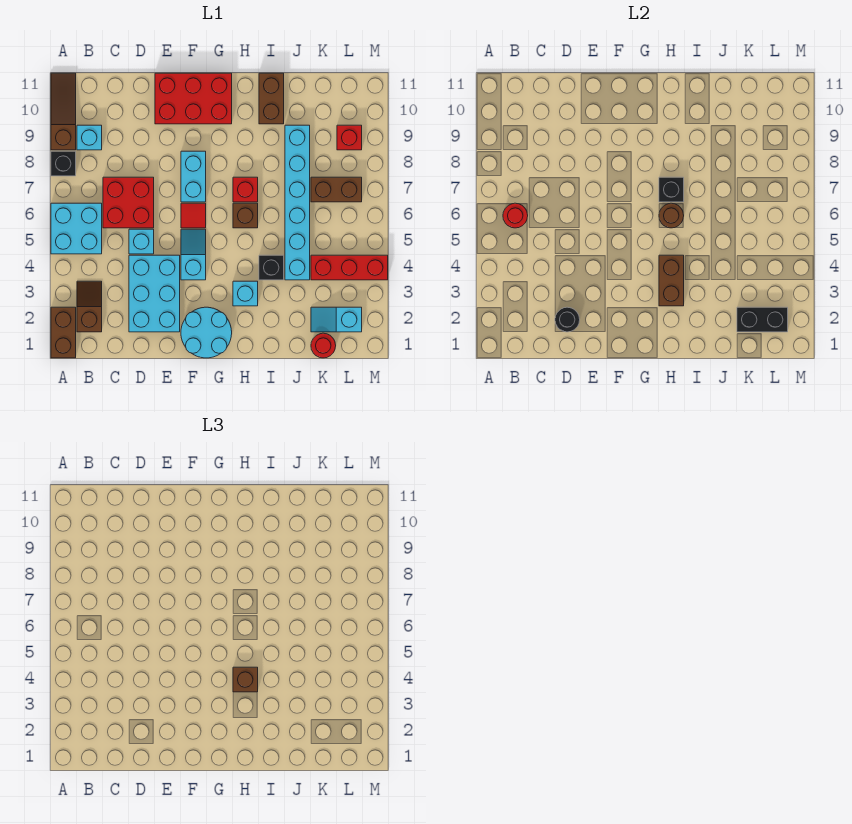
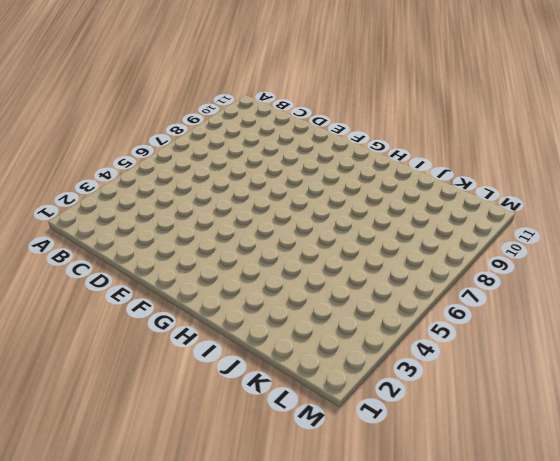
none -> brown 1x2 brick [51,307,76,358]
none -> cyan 2x2 brick [51,203,102,254]
none -> black 1x1 brick [51,151,76,176]
none -> brown 1x3 slope [51,73,76,150]

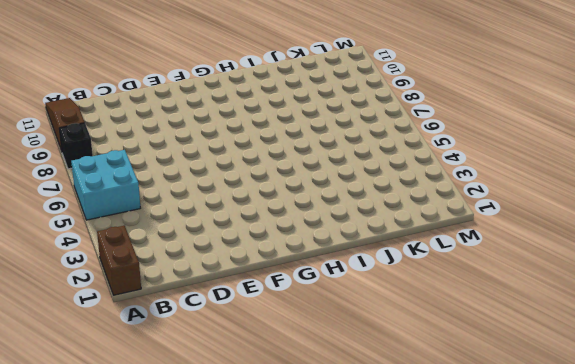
none -> brown 1x2 slope [77,281,102,332]
none -> cyan 1x1 brick [77,125,102,150]
none -> red 2x2 brick [103,177,154,228]
none -> cyan 2x3 brick [129,255,180,332]

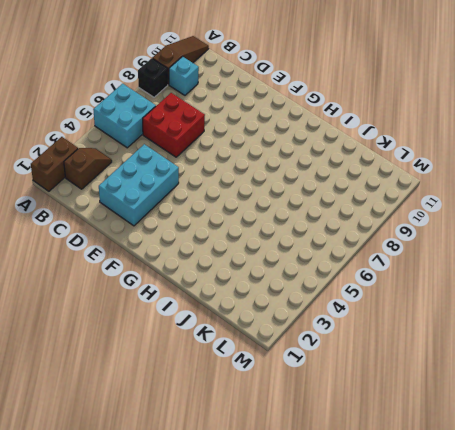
none -> cyan 1x1 brick [129,229,154,254]
none -> red 2x3 brick [155,73,232,124]
none -> cyan 2x2 round brick [181,307,232,358]
none -> cyan 1x2 slope [181,229,206,280]

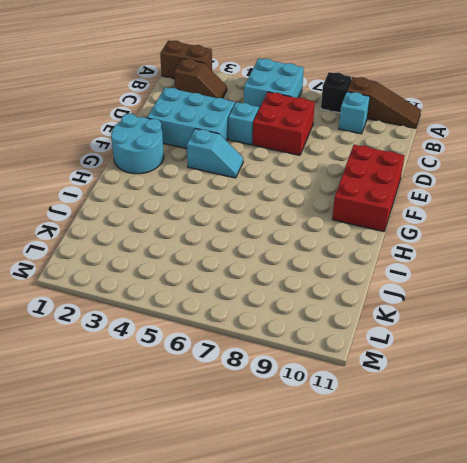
none -> red 1x1 tile [181,203,206,228]
none -> cyan 1x2 brick [181,151,206,202]
none -> cyan 1x1 brick [233,281,258,306]
none -> brown 1x1 brick [233,203,258,228]

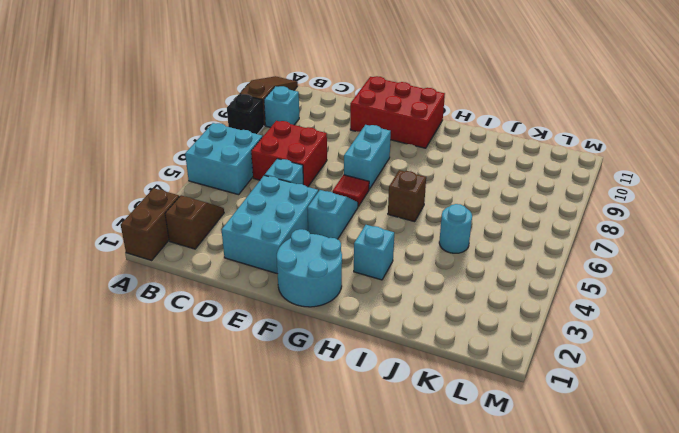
cyan 1x1 round brick [439,204,472,253] -> cyan 1x6 brick [285,125,310,280]
none -> red 1x1 brick [233,177,258,202]
none -> black 1x1 brick [259,255,284,280]
none -> brown 1x2 brick [259,73,284,124]
none -> red 1x1 round brick [311,333,336,358]

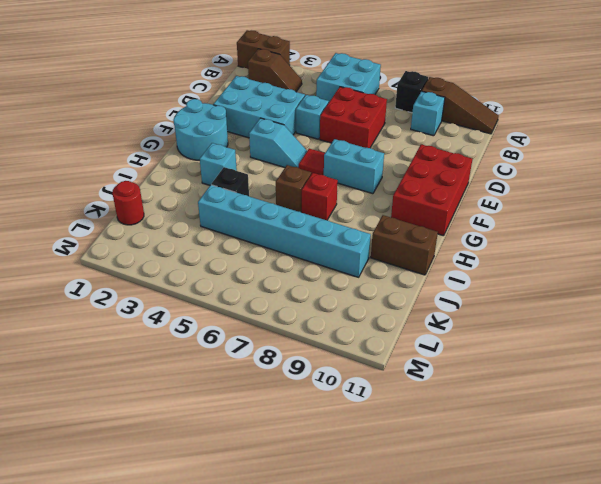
none -> cyan 1x2 slope [311,307,362,332]
none -> red 1x3 brick [311,255,388,280]
none -> brown 1x2 brick [311,177,362,202]
none -> red 1x1 brick [337,125,362,150]

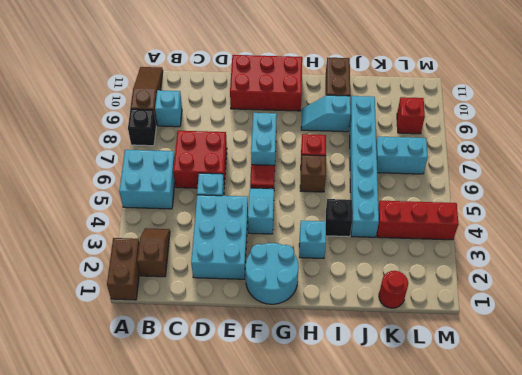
cyan 1x2 slope [301,95,351,132] -> cyan 1x2 slope moved to [311,307,362,332]
cyan 1x2 brick [376,137,428,174] -> brown 1x2 brick [311,177,362,202]
none -> red 1x1 round brick [503,203,528,228]
none -> black 1x1 round brick [555,307,580,332]
none -> brown 1x2 brick [659,255,684,306]
none -> brown 1x1 round brick [659,203,684,228]

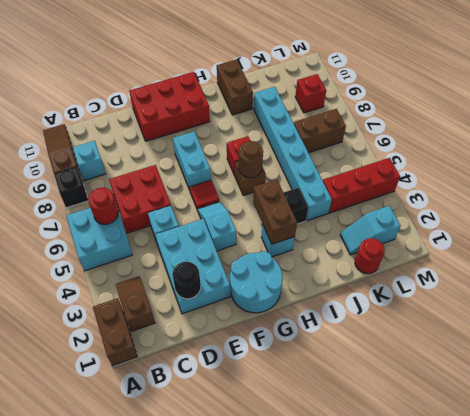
none -> black 1x1 brick [659,177,684,202]
none -> black 1x2 brick [737,307,788,332]
none -> brown 1x1 brick [233,667,258,692]

